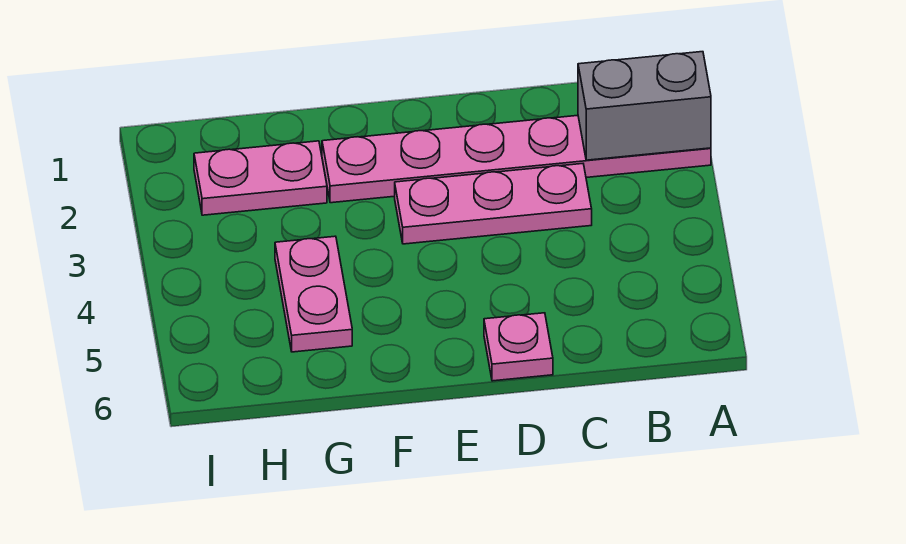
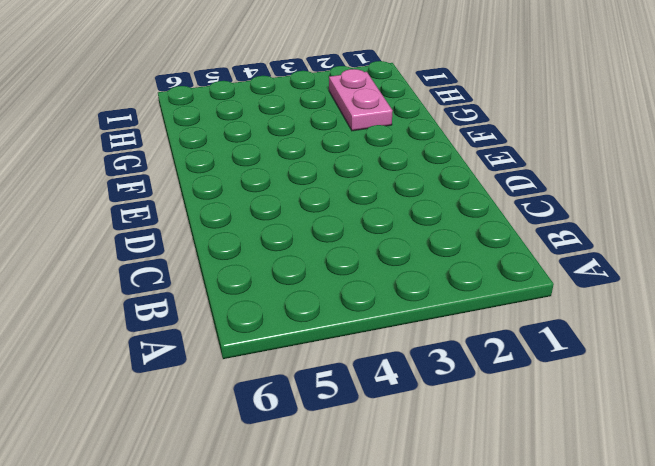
none -> pink 1x6 plate [322,115,711,203]
none -> pink 1x3 plate [395,164,592,244]

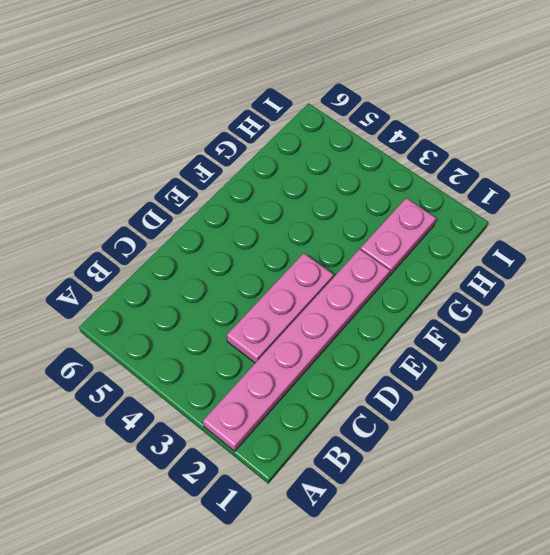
none -> pink 1x1 plate [484,313,553,381]
none -> pink 1x2 plate [275,236,352,352]

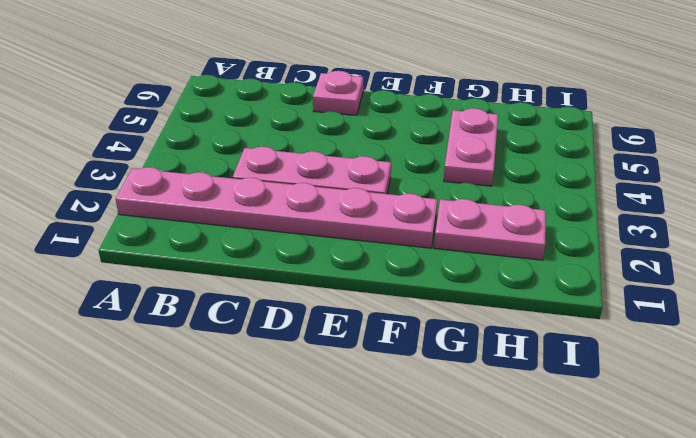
none -> grey 1x2 brick [578,52,711,160]

